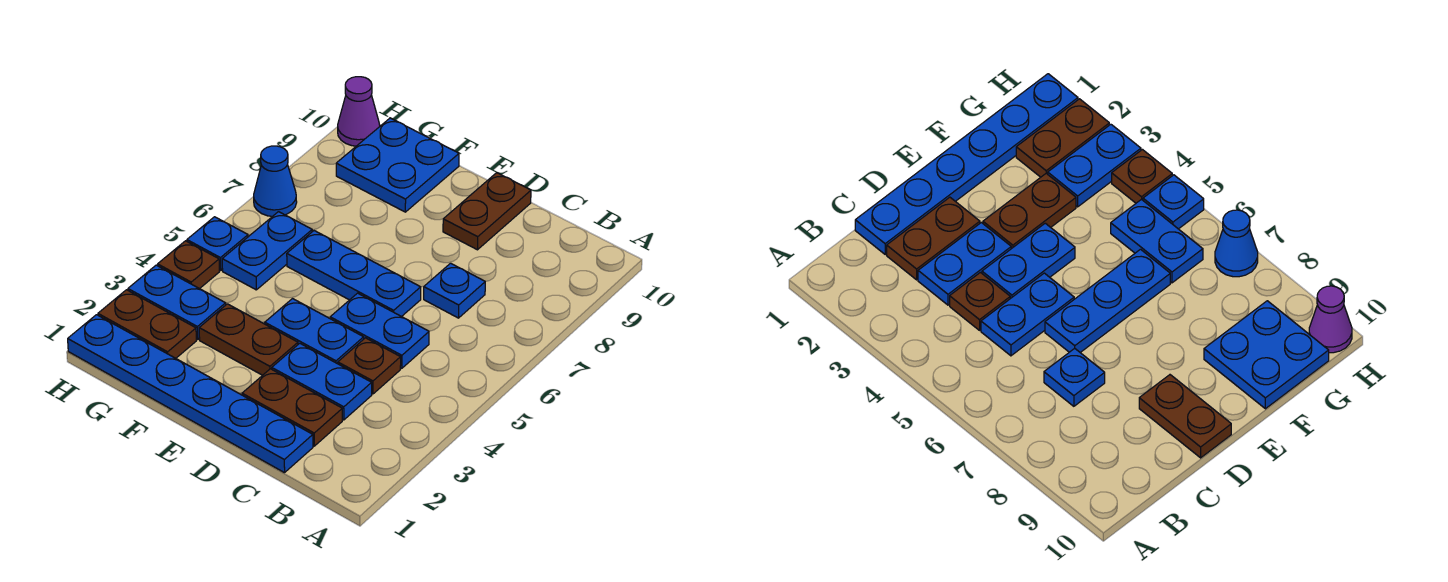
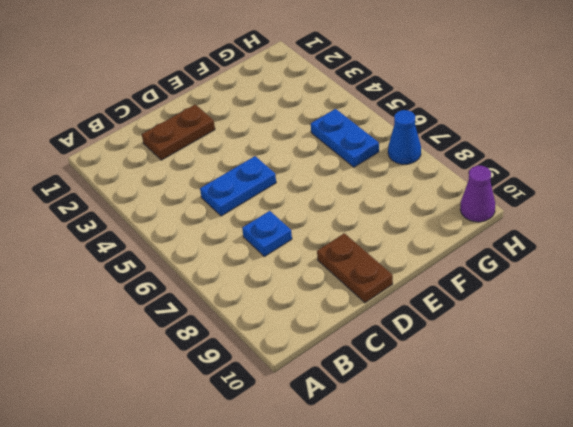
none -> blue 1x6 plate [68,315,313,473]
none -> blue 1x2 plate [272,343,372,420]
none -> brown 1x1 plate [338,338,401,394]

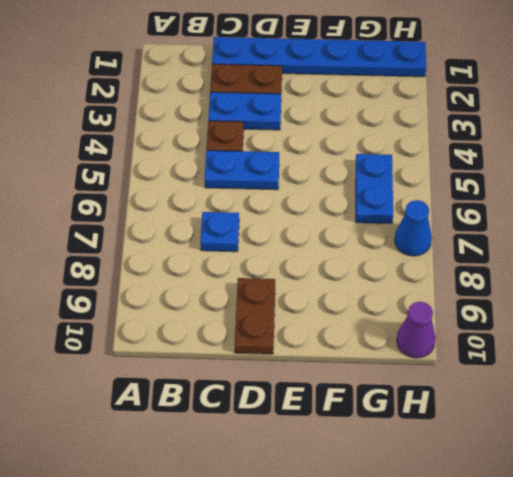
none -> blue 1x2 plate [265,299,364,364]
none -> blue 1x3 plate [287,231,421,317]
none -> brown 1x2 plate [199,304,298,375]

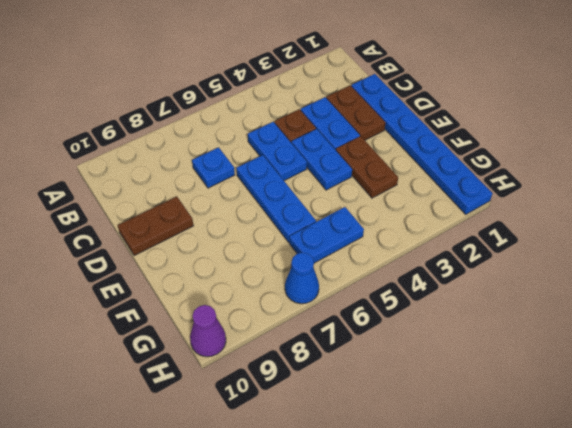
none -> blue 2x2 plate [336,118,459,212]
none -> brown 1x2 plate [98,290,196,358]
none -> blue 1x2 plate [128,265,226,340]

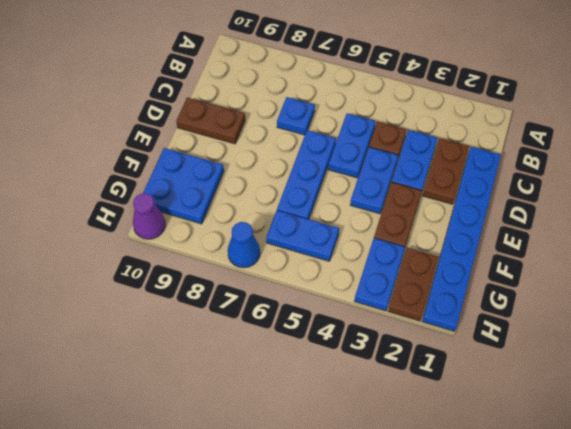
none -> brown 1x1 plate [158,241,219,289]
none -> blue 1x1 plate [187,217,248,271]

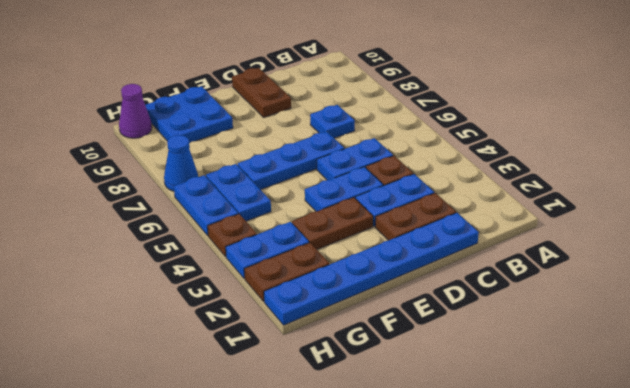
blue 1x2 plate [174,175,238,235] -> blue 1x1 plate [187,217,248,271]

